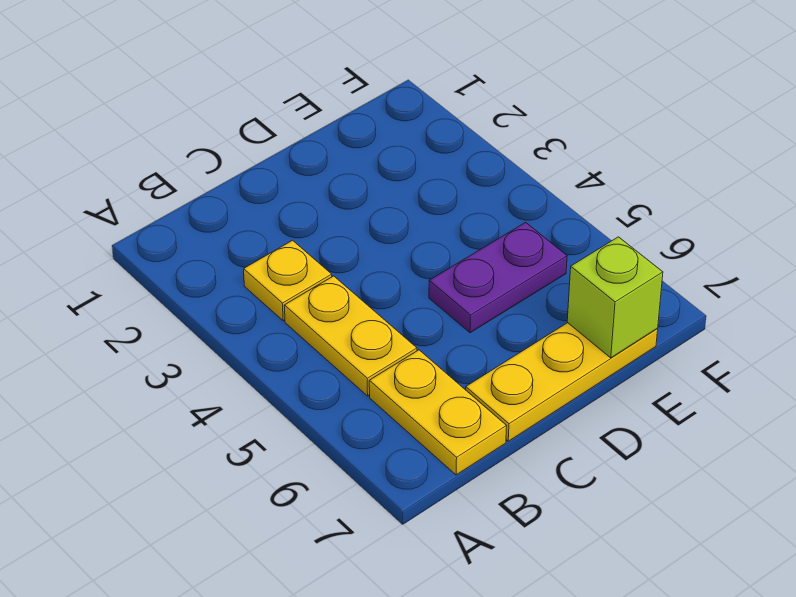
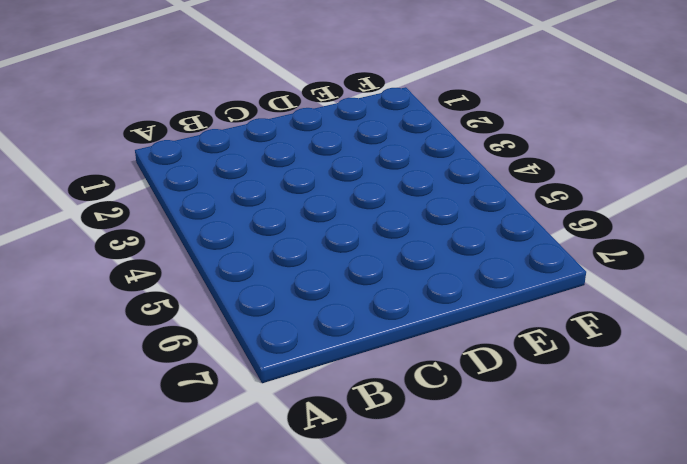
none -> yellow 1x1 plate [244,240,332,321]
none -> yellow 1x2 plate [284,276,417,396]

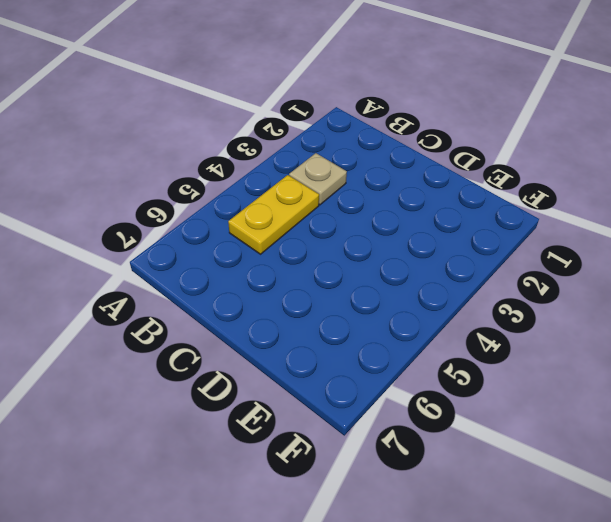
tan 1x1 plate [289,153,347,205] -> yellow 1x1 plate [244,240,332,321]
none -> yellow 1x2 plate [369,350,507,475]
none -> yellow 1x3 plate [466,323,658,441]

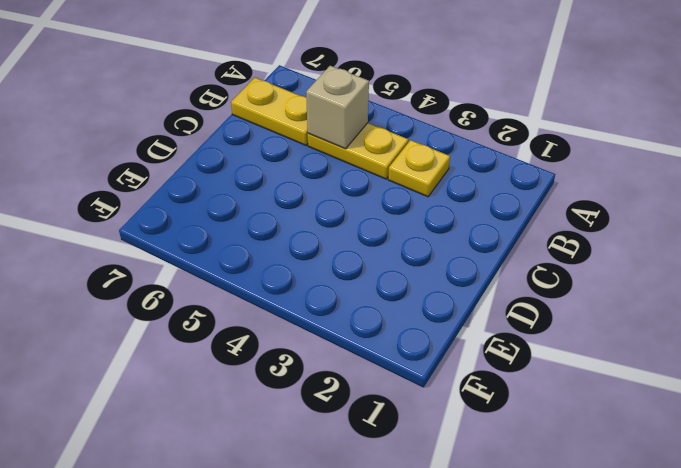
tan 1x1 brick [306,66,369,149] -> none
none -> yellow 1x3 plate [466,323,658,441]
none -> purple 1x2 plate [429,222,567,333]

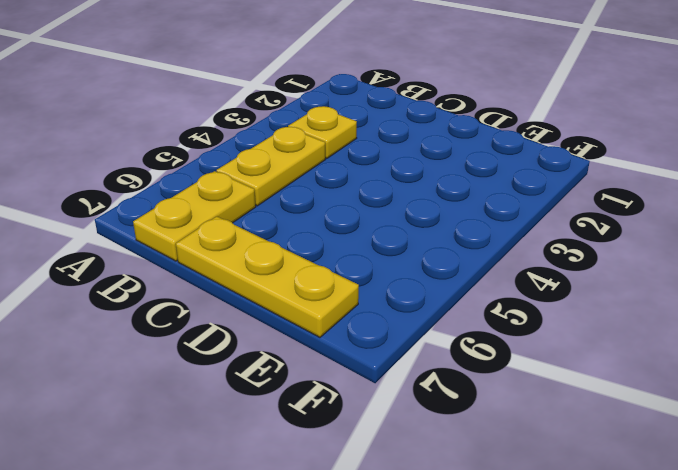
none -> purple 1x2 plate [429,222,567,333]
none -> lime 1x1 brick [567,237,663,358]

